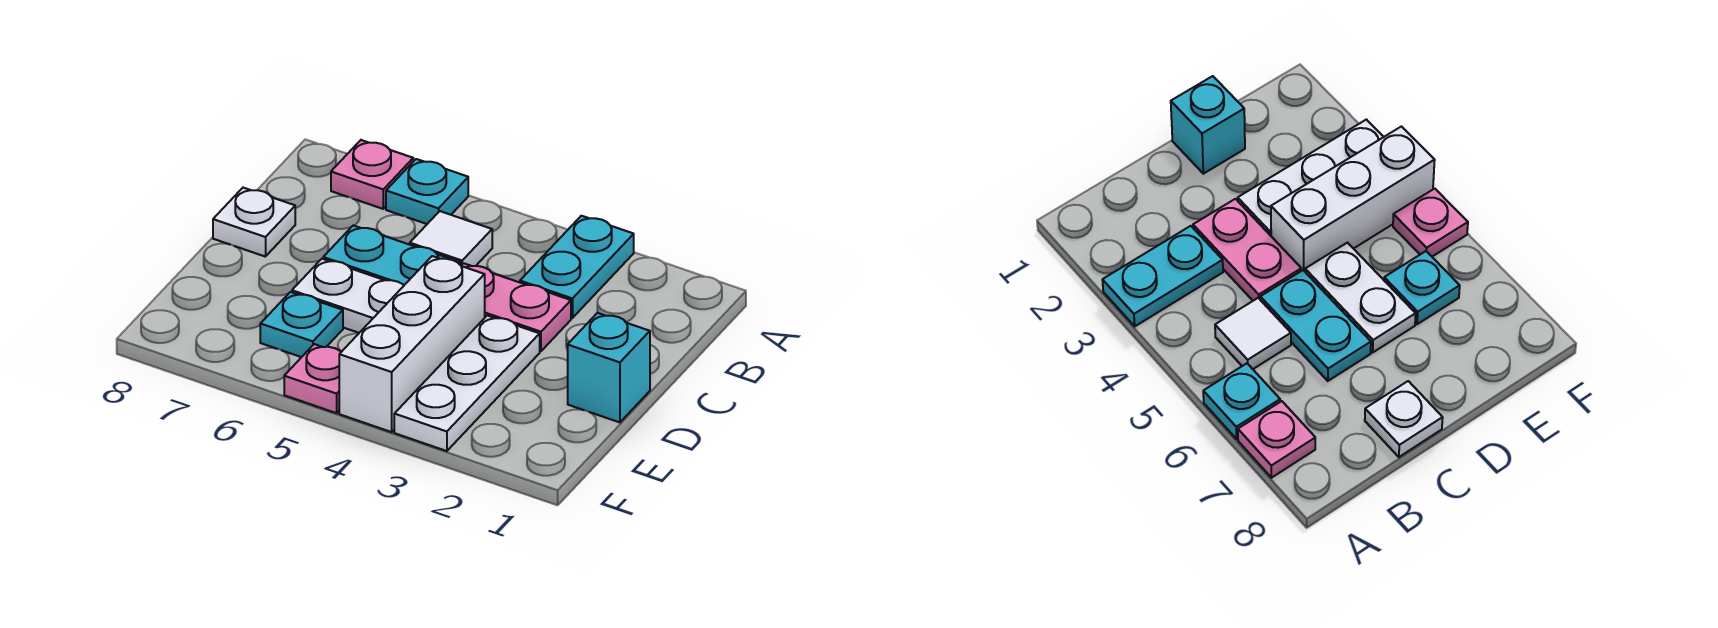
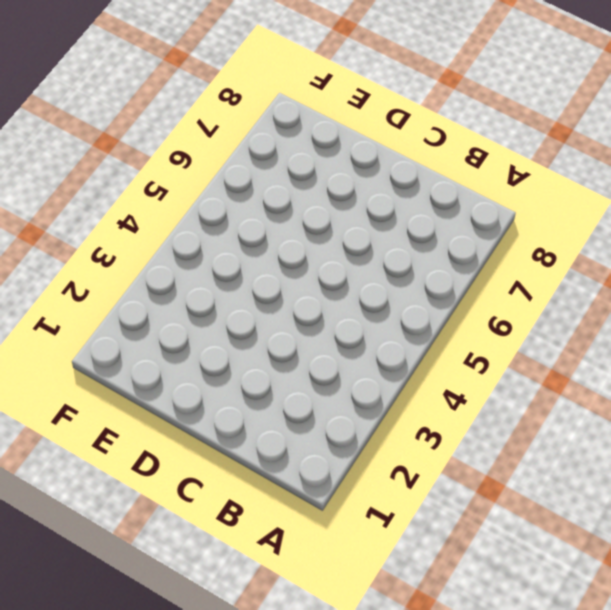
none -> cyan 1x2 plate [520,216,634,318]
none -> cyan 1x1 plate [386,159,468,224]
none -> pink 1x1 plate [331,140,413,209]

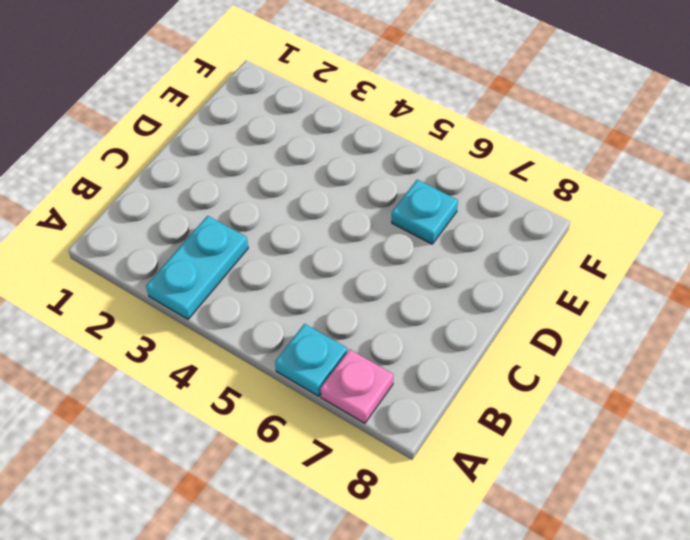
none -> white 1x1 tile [410,211,492,266]
none -> pink 1x2 plate [461,263,571,351]
none -> cyan 1x2 plate [323,225,461,285]

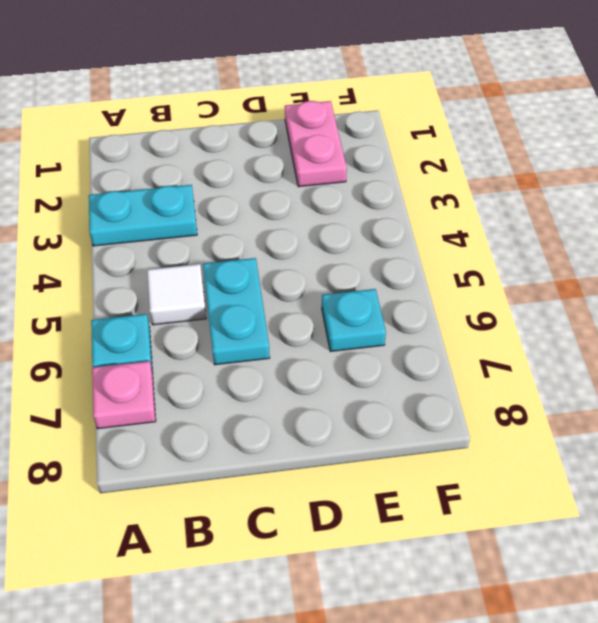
pink 1x2 plate [285,101,347,187] -> pink 1x2 plate moved to [461,263,571,351]
none -> white 1x1 plate [213,188,295,257]
none -> cyan 1x1 brick [568,313,650,422]
none -> white 1x3 plate [394,316,540,451]

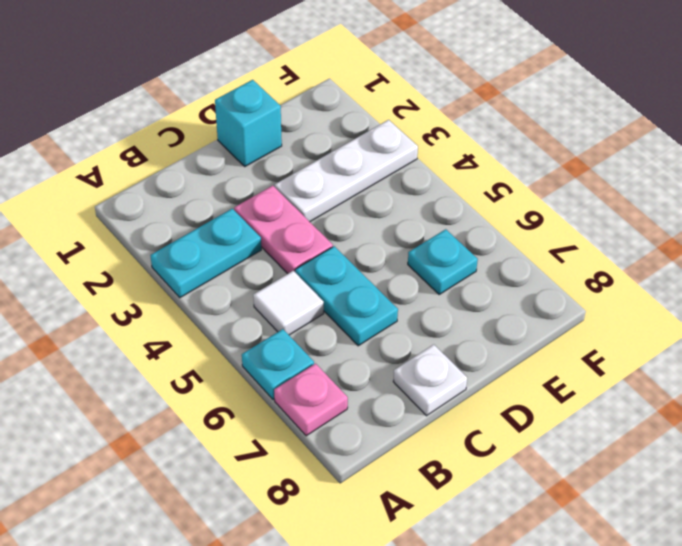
none -> white 1x3 brick [339,256,485,432]
none -> white 1x2 plate [292,259,404,333]
none -> pink 1x1 plate [284,344,341,413]

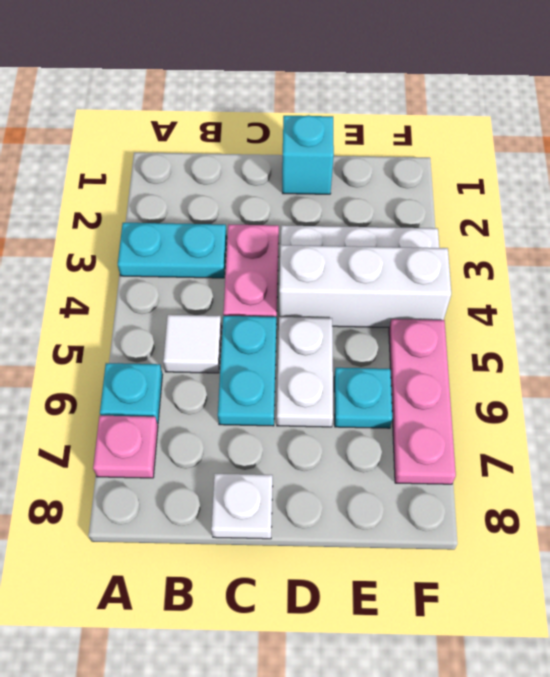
pink 1x3 plate [389,319,456,484] -> pink 1x1 plate [284,344,341,413]

